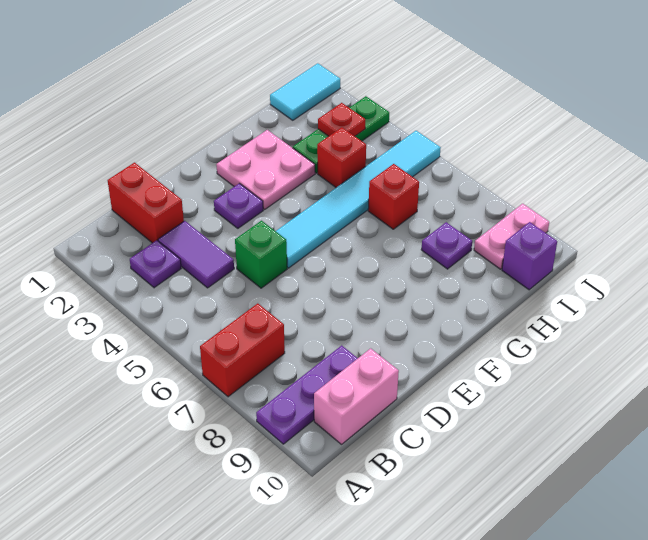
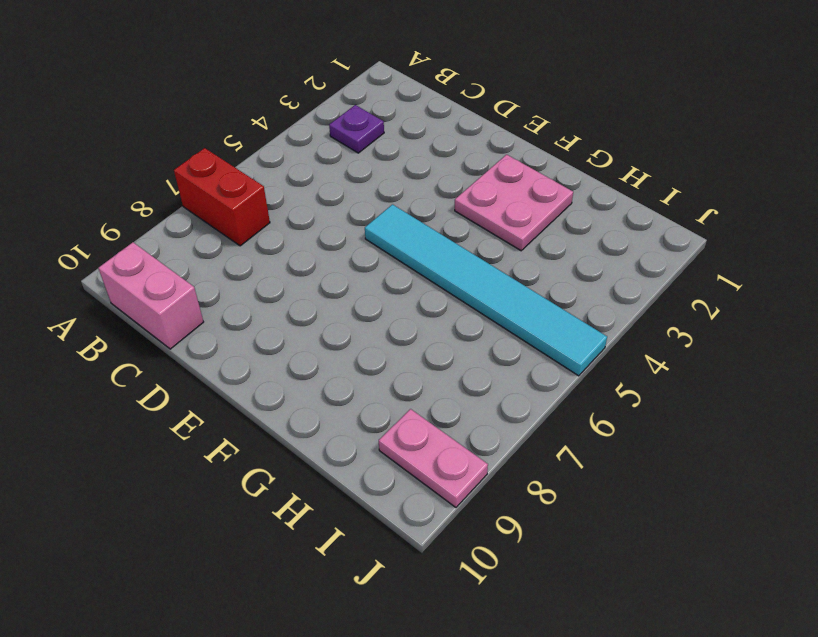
none -> purple 1x3 plate [256,346,358,444]
none -> red 1x2 brick [108,163,184,243]
none -> purple 1x2 tile [158,221,234,288]

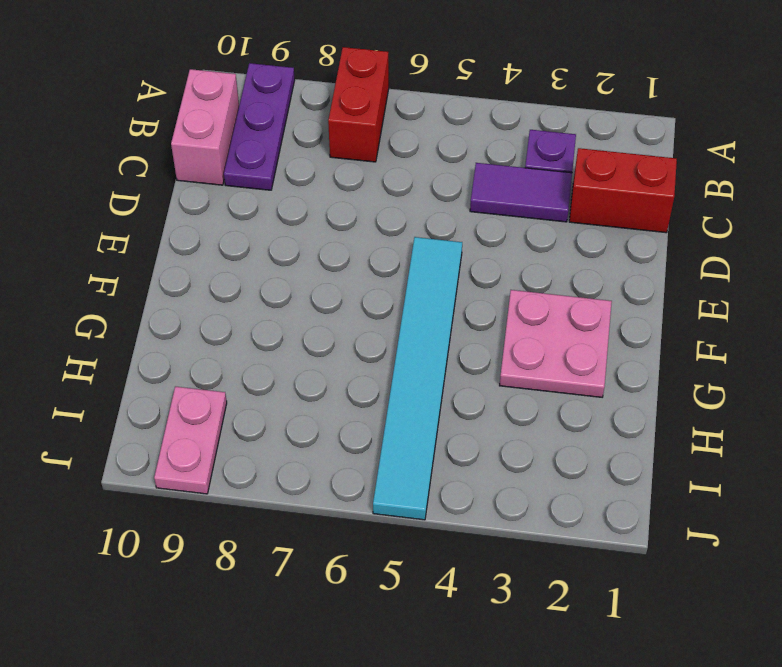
none -> green 1x1 brick [235,221,287,288]
none -> purple 1x1 plate [214,183,263,228]
none -> green 1x3 plate [293,96,389,173]

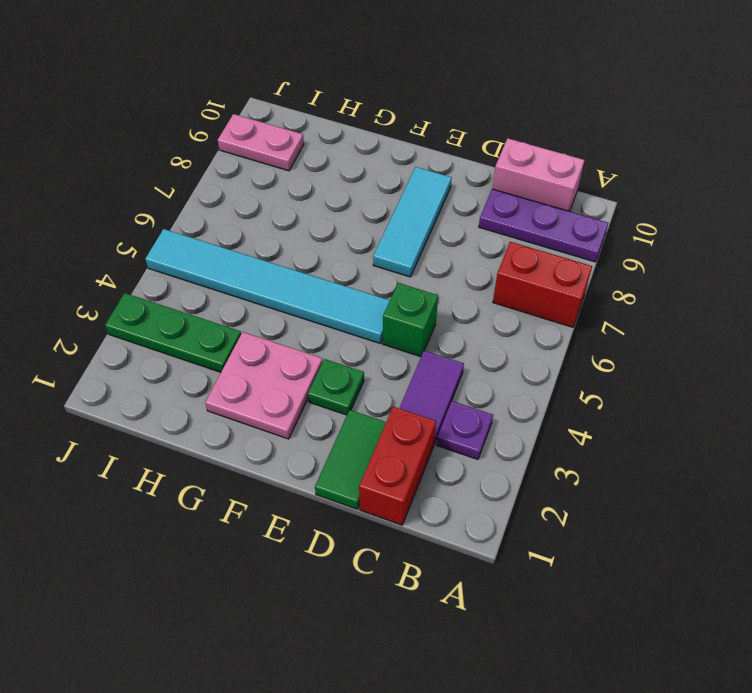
green 1x2 tile [315,410,386,509] -> none
green 1x1 plate [308,359,364,415] -> purple 1x1 plate [214,183,263,228]
cyan 1x3 tile [373,167,452,277] -> none
none -> red 1x1 brick [317,127,366,187]
none -> red 1x1 brick [368,164,419,229]
none -> purple 1x1 plate [421,222,472,269]

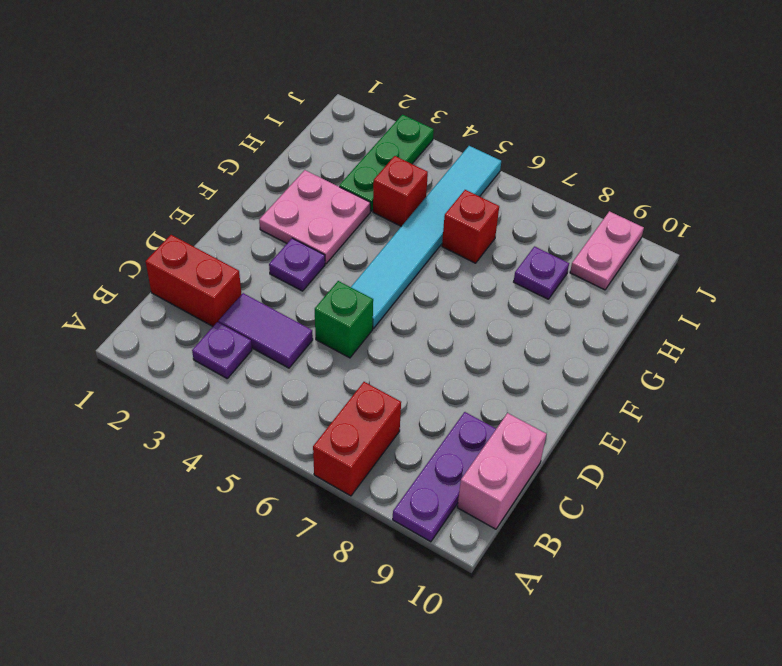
none -> cyan 1x2 tile [270,63,340,120]
none -> purple 1x1 brick [502,222,557,290]
none -> red 1x1 plate [318,103,365,136]

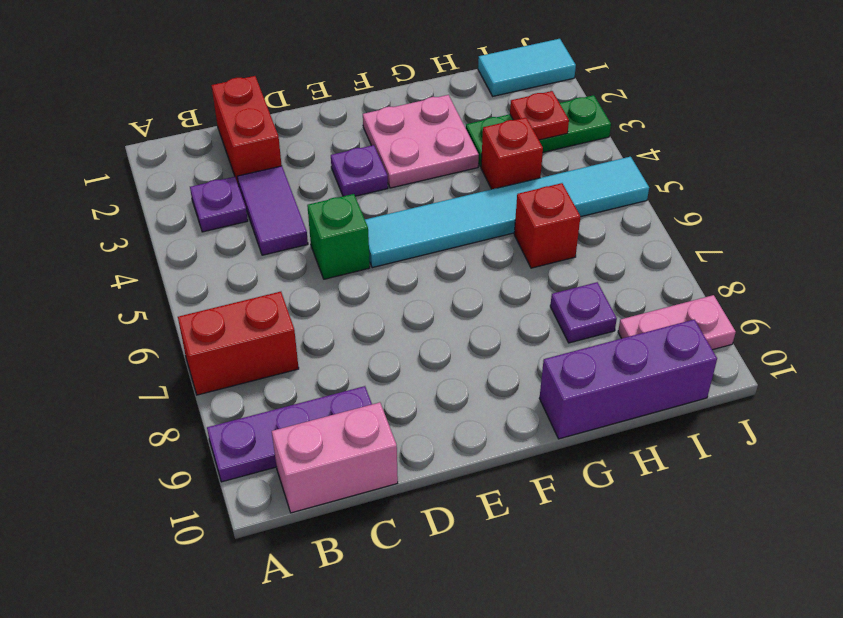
purple 1x3 brick [539,319,717,439] -> purple 1x1 brick [502,222,557,290]

